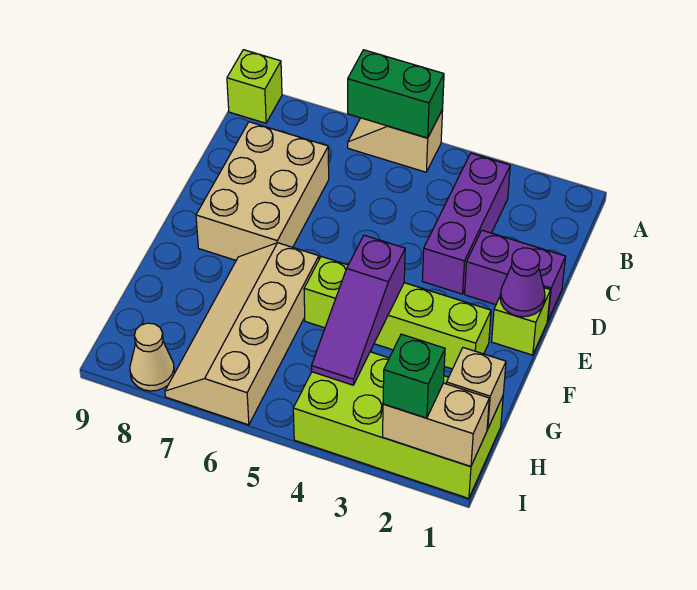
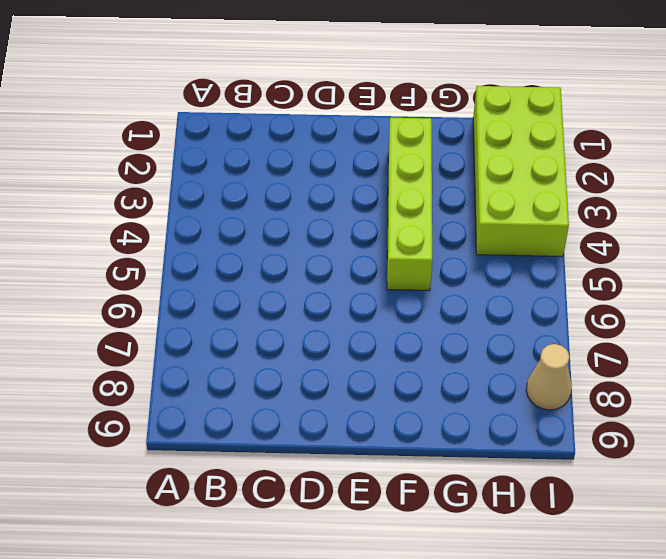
none -> tan 1x2 slope [348,110,443,172]
none -> lime 1x1 brick [227,50,282,123]
none -> purple 1x3 brick [422,153,510,294]

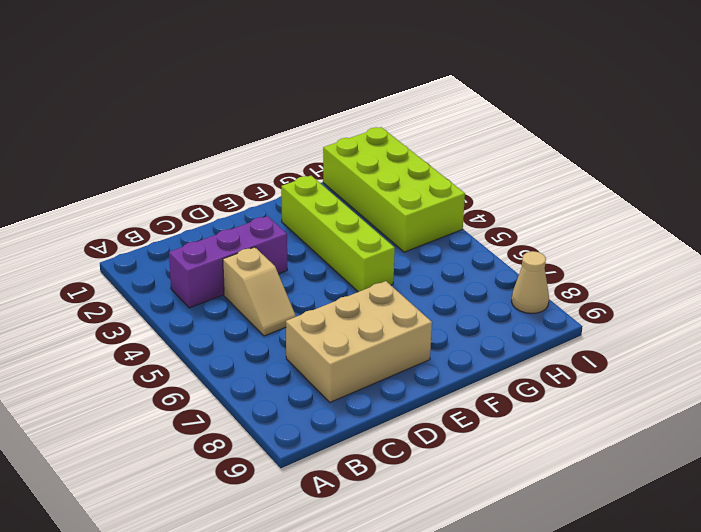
tan 1x2 slope [223,247,296,336] -> tan 1x2 slope moved to [348,110,443,172]
none -> lime 1x1 brick [227,50,282,123]
none -> purple 1x2 brick [465,230,566,321]
none -> lime 1x1 brick [492,288,550,355]

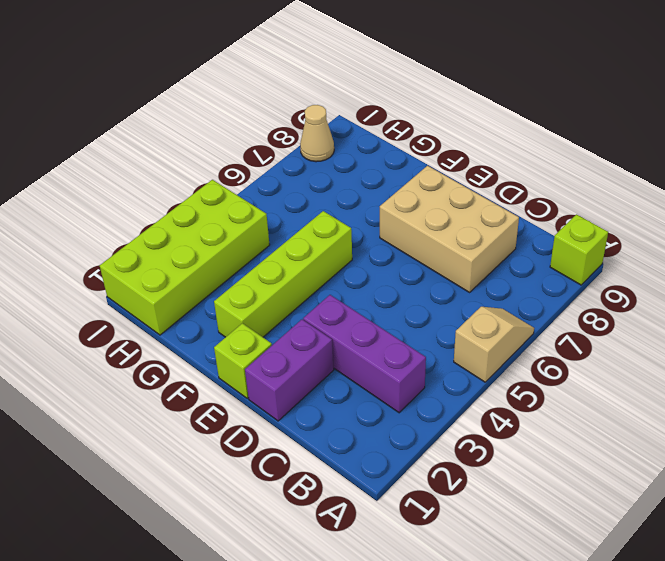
none -> tan 2x4 slope [165,243,319,425]
none -> green 1x2 brick [348,50,444,138]
none -> purple 1x1 cone [500,248,545,317]

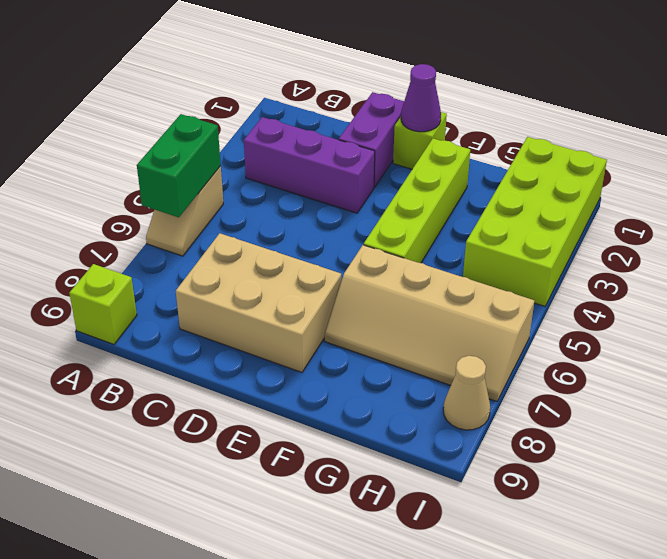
none -> purple 1x3 slope [312,235,405,385]
none -> tan 1x1 brick [446,348,506,429]
none -> tan 1x2 brick [383,383,489,467]

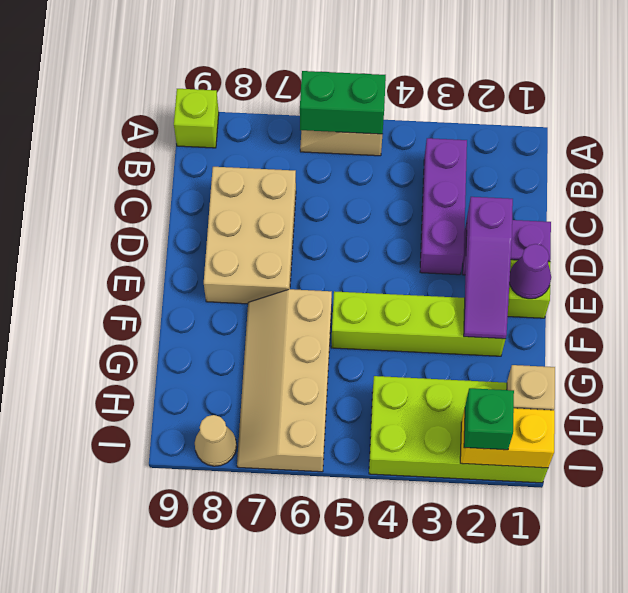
purple 1x3 slope [464,197,513,339] -> purple 1x3 slope moved to [312,235,405,385]
yellow 1x2 brick [460,408,555,468] -> tan 1x2 brick [383,383,489,467]

